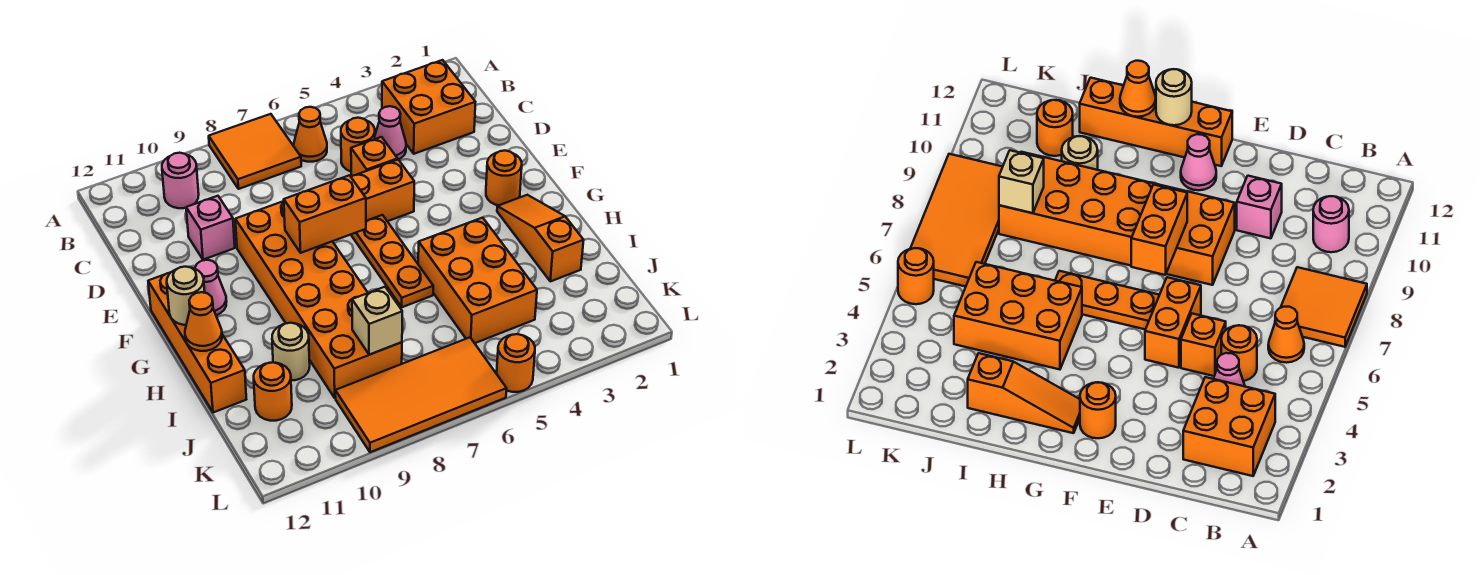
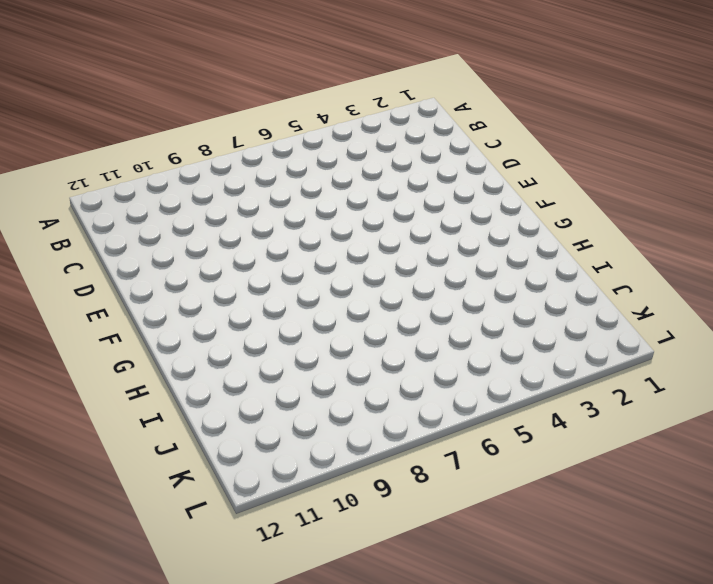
none -> orange 2x2 tile [209,114,301,189]
none -> orange 2x2 brick [382,60,475,154]
none -> orange 1x1 cone [294,107,327,162]

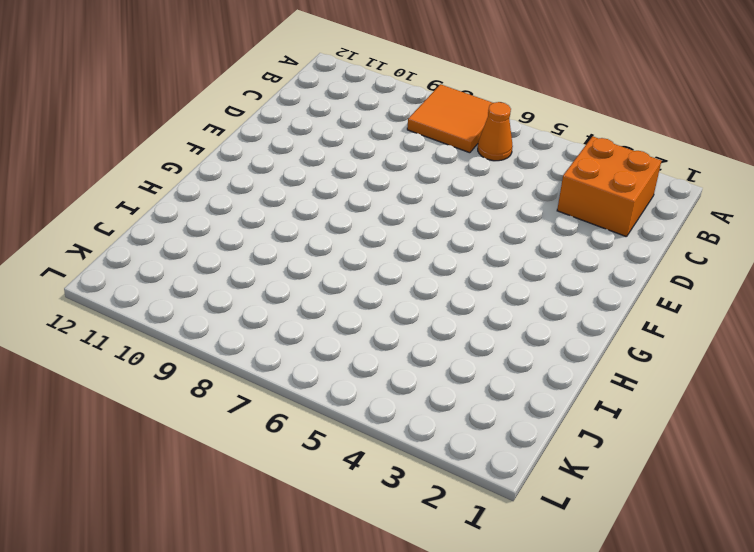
none -> pink 1x1 round brick [162,153,199,208]
none -> pink 1x1 cone [375,106,406,160]
none -> orange 1x1 round brick [341,118,375,172]

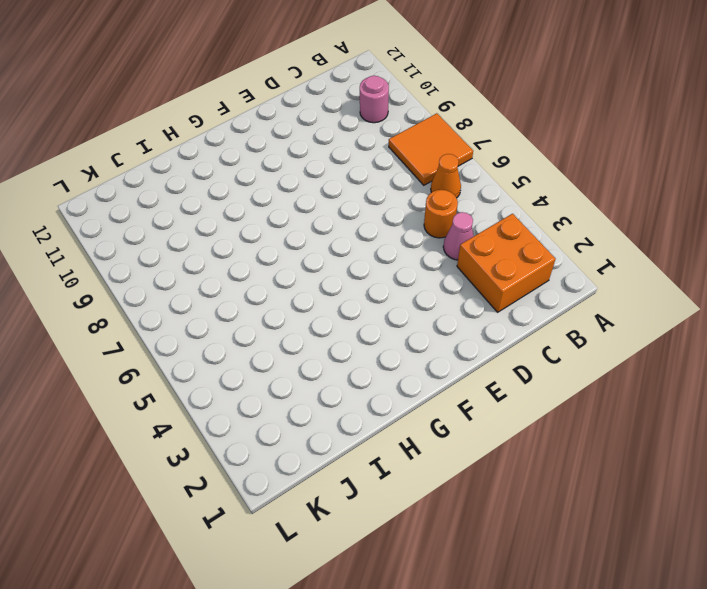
none -> orange 1x1 brick [351,137,398,176]
none -> pink 1x1 brick [186,196,235,260]
none -> orange 1x2 brick [351,160,414,235]

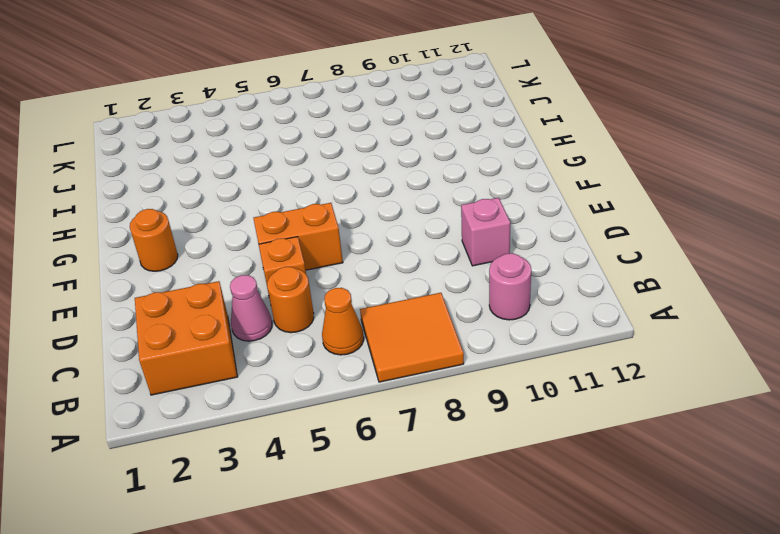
none -> orange 2x6 brick [235,201,402,398]
none -> orange 1x3 plate [352,215,433,307]
none -> pink 1x1 cone [195,260,227,315]

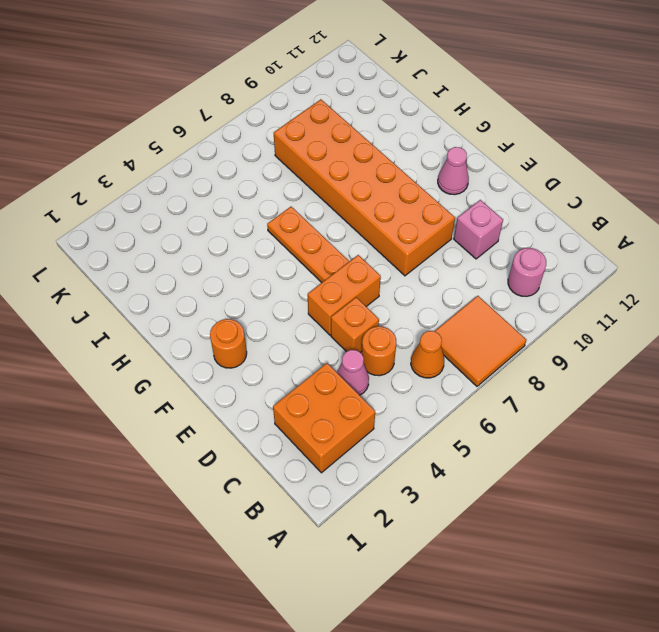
none -> orange 1x4 brick [148,272,246,413]
none -> orange 1x3 slope [497,195,584,281]
none -> orange 2x3 brick [418,218,537,343]

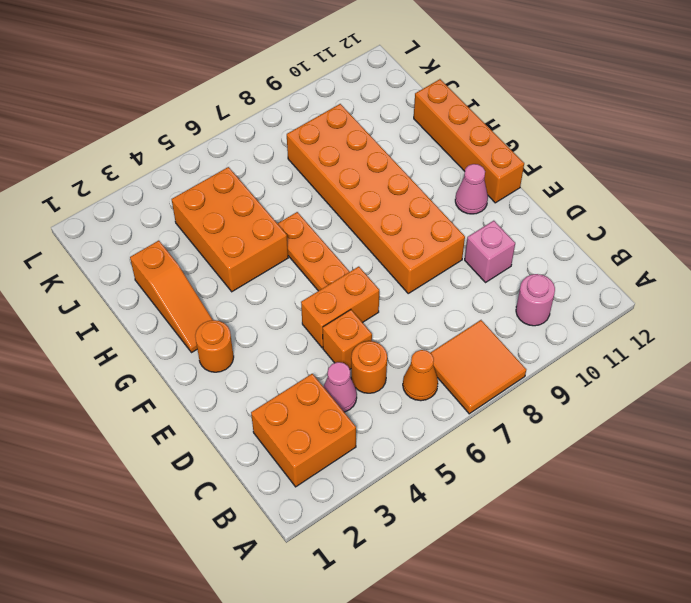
none -> tan 1x1 round brick [272,323,310,380]
none -> orange 1x1 round brick [254,362,292,421]
none -> orange 2x4 tile [335,337,507,452]

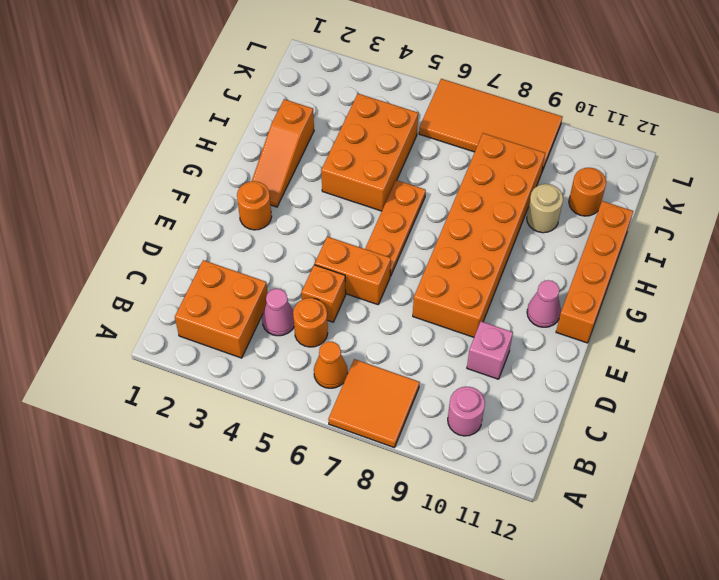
none -> orange 1x1 round brick [497,334,535,392]
none -> orange 1x2 brick [284,175,366,253]
none -> tan 1x1 round brick [167,267,205,325]

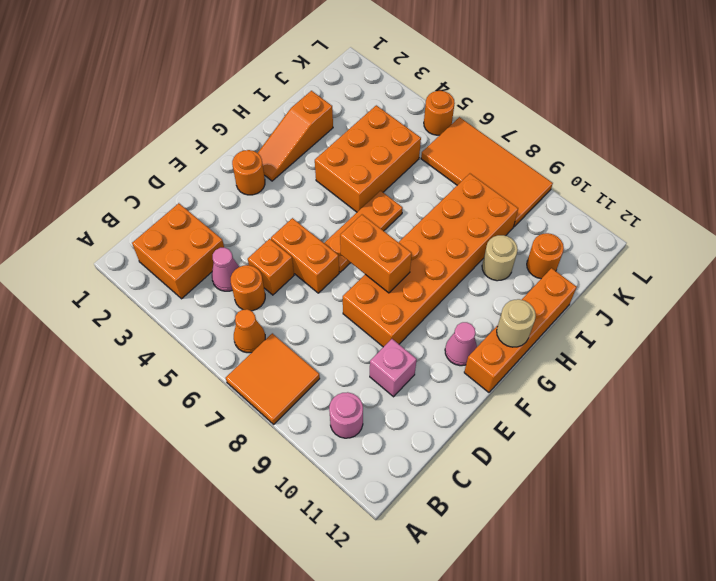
none -> orange 1x1 cone [185,292,222,351]
none -> tan 1x1 brick [352,287,402,355]

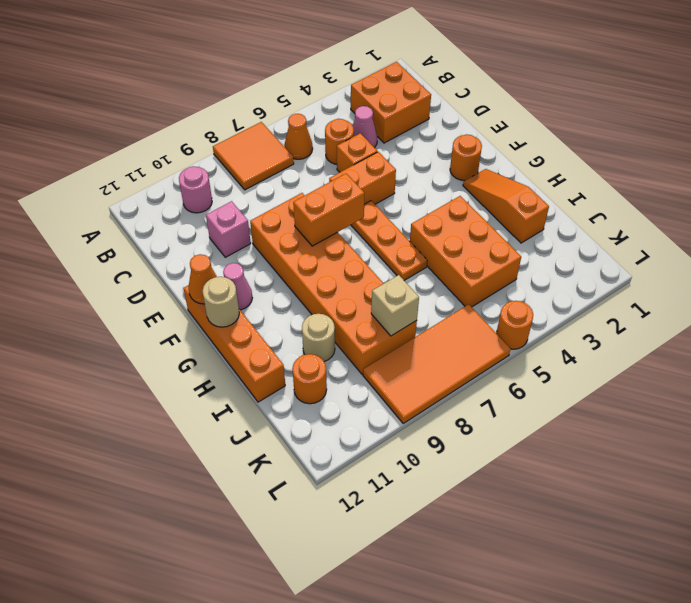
orange 1x1 cone [189,254,217,304] -> orange 1x1 cone moved to [185,292,222,351]

